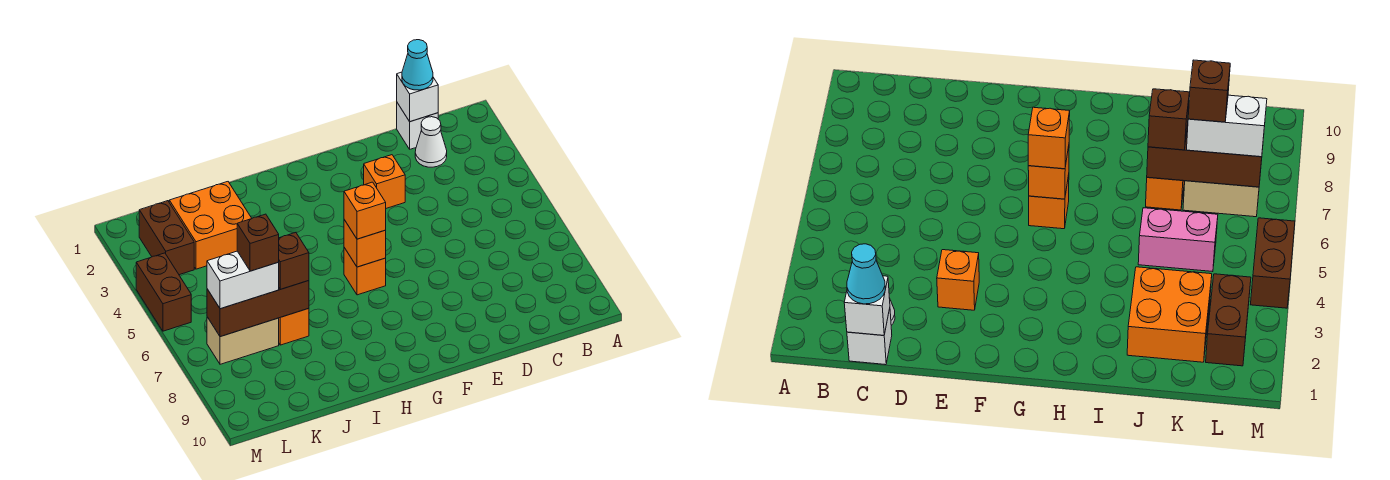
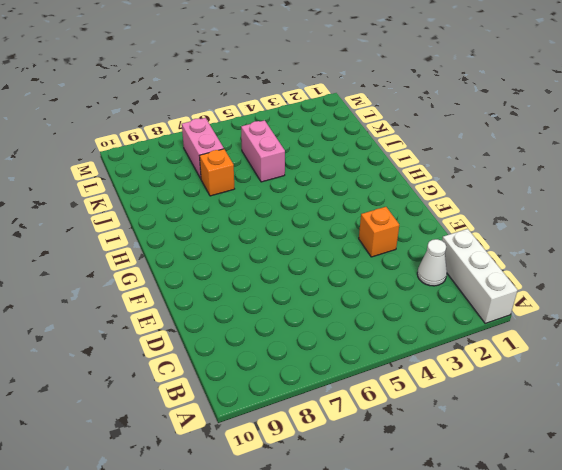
white 1x3 brick [442,229,518,323] -> white 1x1 brick [397,103,438,149]
pink 1x2 brick [182,118,224,178] -> tan 1x2 brick [207,317,279,364]
none -> orange 1x1 brick [344,248,386,295]
none -> orange 2x2 brick [169,182,252,269]
none -> brown 1x2 brick [139,201,194,275]

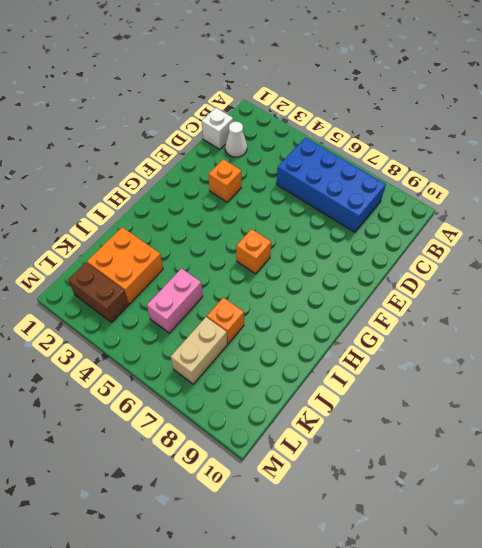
blue 2x4 brick [276,138,386,232] -> none
none -> brown 1x2 brick [136,253,191,331]
none -> white 1x1 brick [397,72,438,122]
none -> orange 1x1 brick [344,220,386,267]

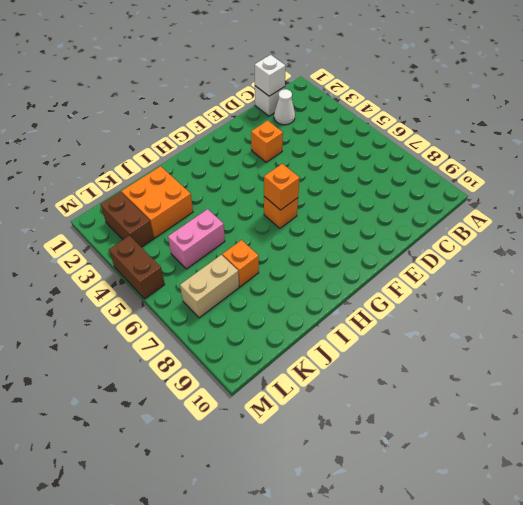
none -> brown 1x3 brick [207,281,309,337]
none -> cyan 1x1 cone [402,40,433,90]
none -> orange 1x1 brick [344,182,386,239]

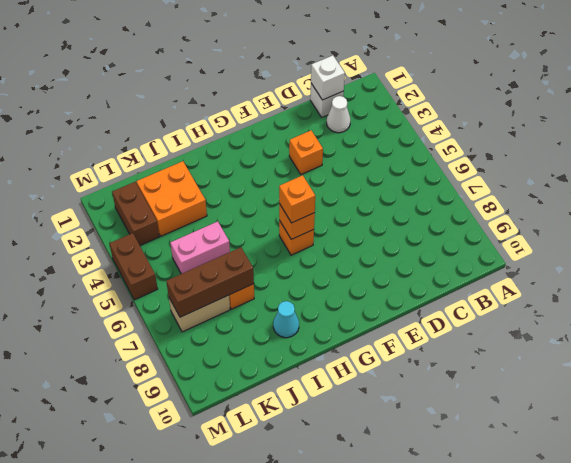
cyan 1x1 cone [273,301,299,338] -> cyan 1x1 cone moved to [402,40,433,90]
none -> brown 1x1 brick [279,232,309,289]
none -> white 1x2 brick [207,251,279,309]
none -> brown 1x1 brick [237,214,279,271]

